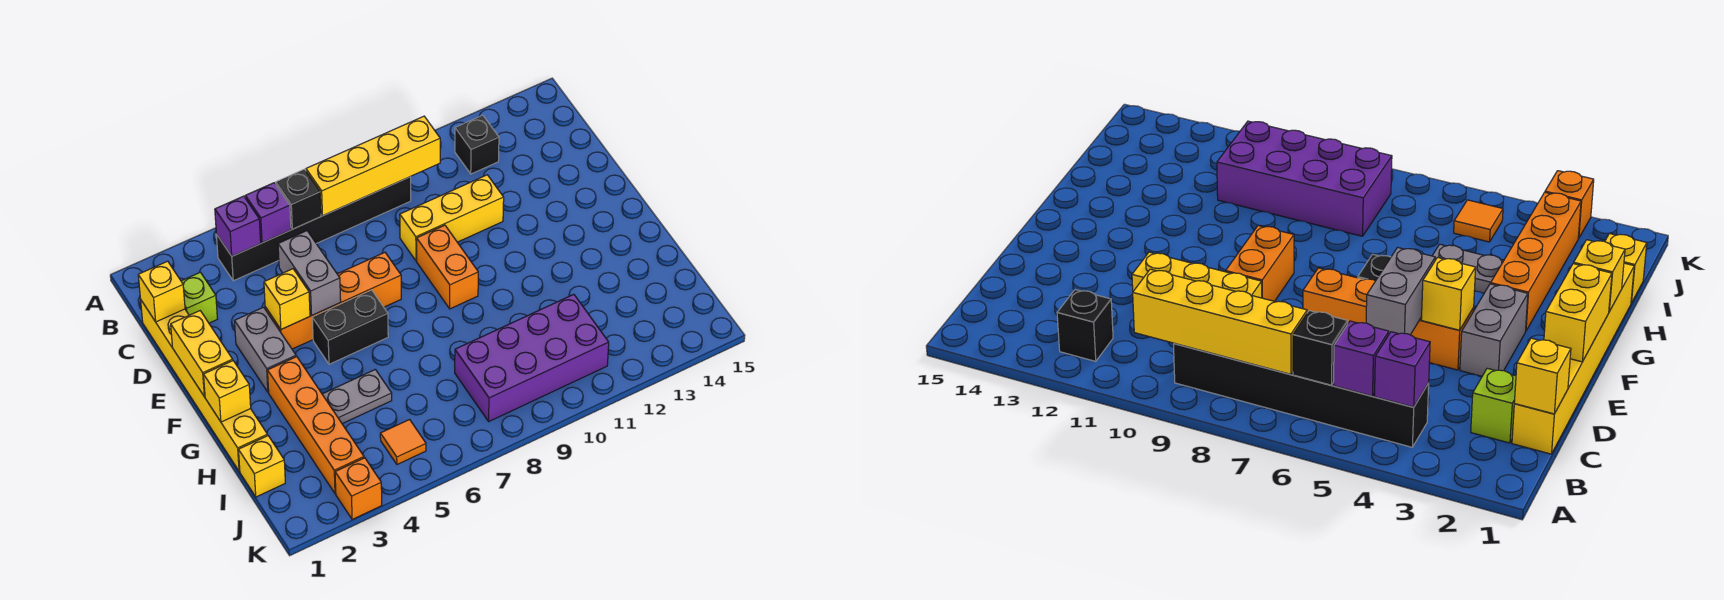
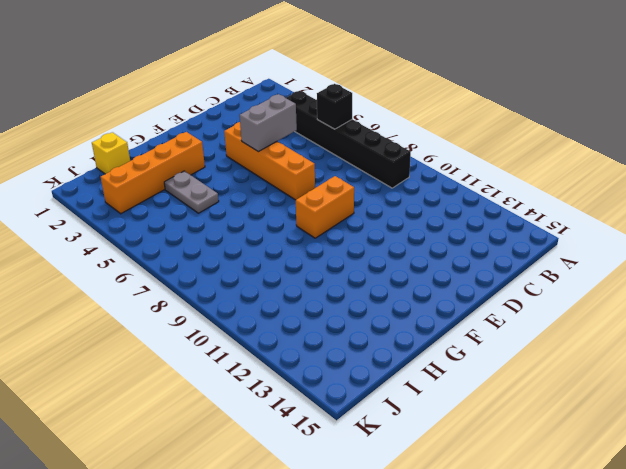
none -> black 1x1 brick [455,115,499,174]
none -> yellow 1x6 brick [141,301,268,471]
none -> lime 1x1 brick [181,272,217,323]

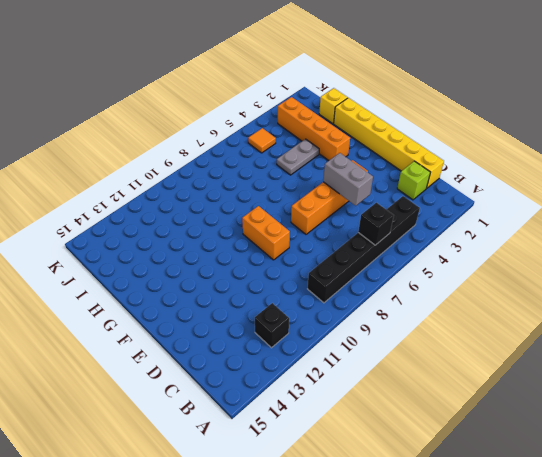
none -> yellow 1x3 brick [400,175,504,261]
none -> grey 1x2 brick [235,307,296,392]
none -> black 1x2 brick [312,290,388,364]

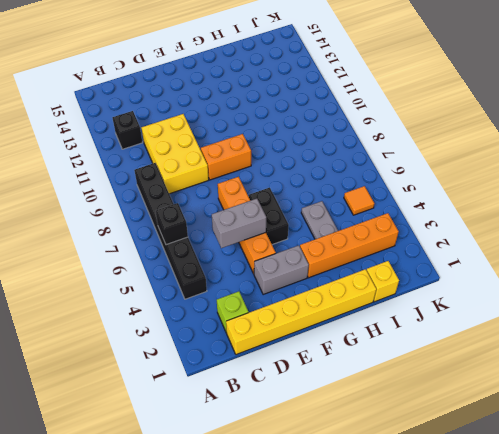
yellow 2x3 brick [141,114,209,194] -> yellow 1x3 brick [400,175,504,261]
none -> purple 2x4 brick [455,294,609,421]
none -> orange 1x1 brick [335,458,382,520]
none -> purple 1x1 brick [215,196,261,256]

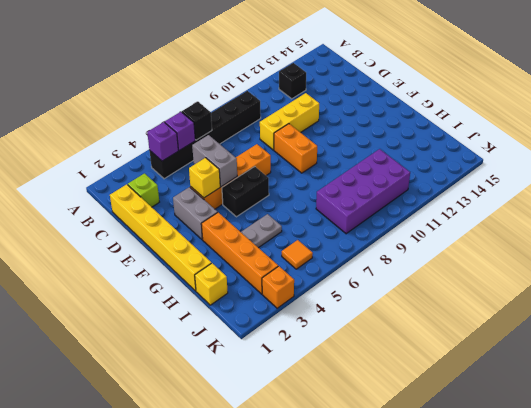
none -> yellow 1x4 brick [306,116,440,215]
none -> yellow 1x1 brick [138,261,185,322]
none -> yellow 1x2 brick [171,311,233,397]

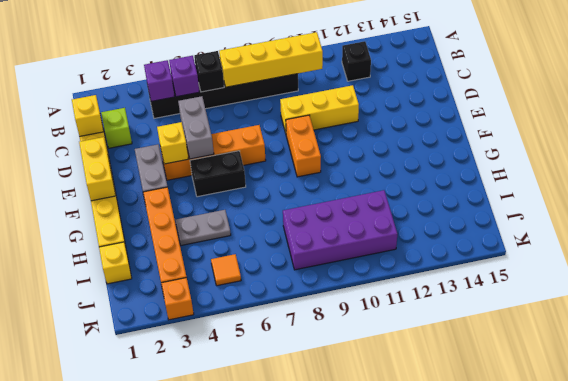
none -> yellow 1x1 brick [204,361,251,422]

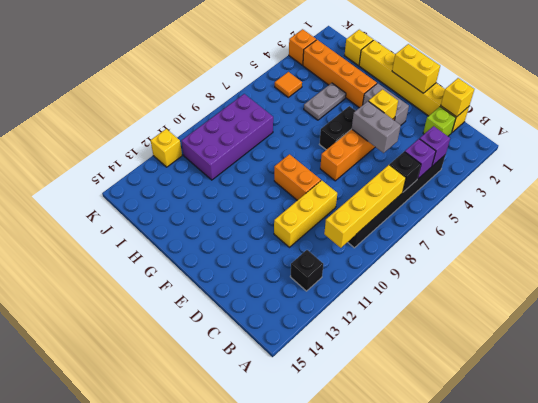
yellow 1x1 brick [151,129,182,167] -> yellow 1x1 brick moved to [204,361,251,422]

